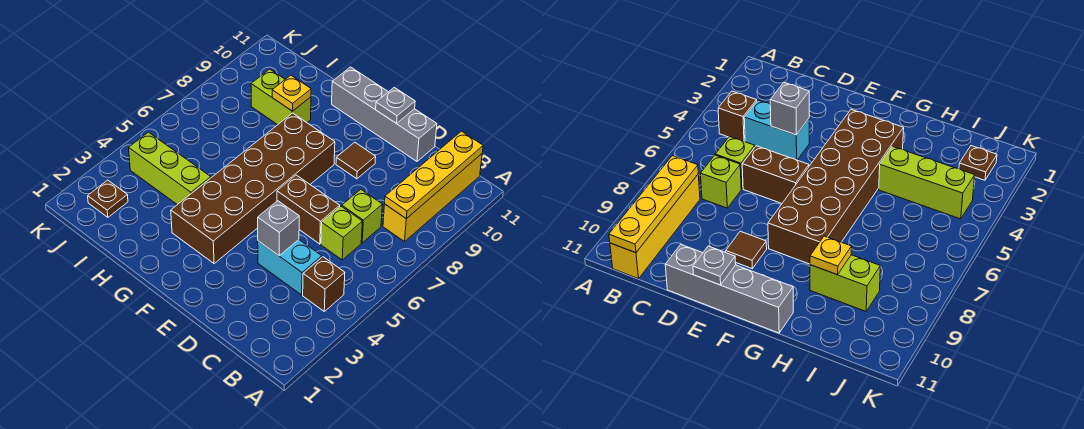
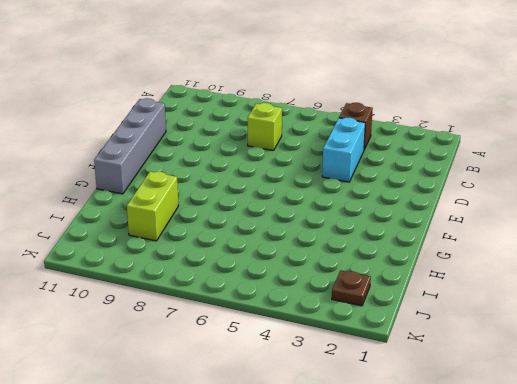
none -> yellow 1x4 brick [383,154,482,242]
none -> lime 1x1 brick [321,206,362,260]
none -> brown 1x2 brick [277,175,340,244]

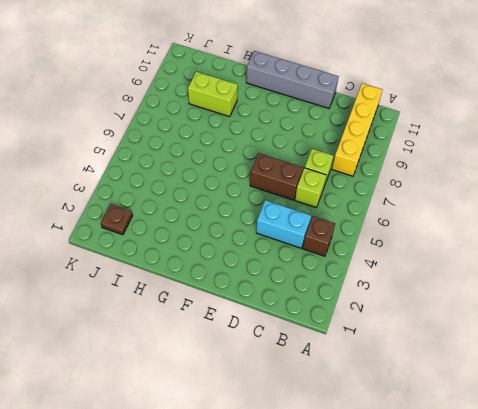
none -> brown 1x1 tile [336,142,376,179]
none -> brown 2x6 brick [171,113,335,264]
none -> lime 1x3 brick [129,132,211,205]

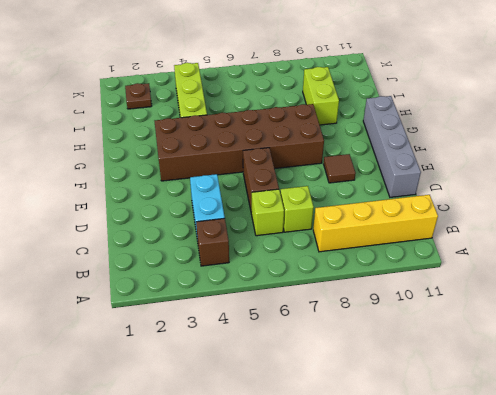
none -> yellow 1x4 plate [385,131,483,219]
none -> grey 1x1 brick [258,201,299,256]
none -> grey 1x1 plate [376,87,415,124]

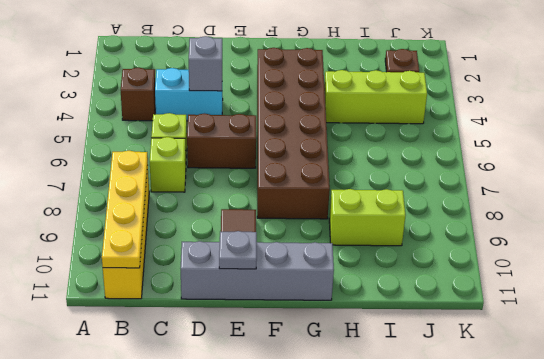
none -> yellow 1x1 plate [272,75,311,111]

